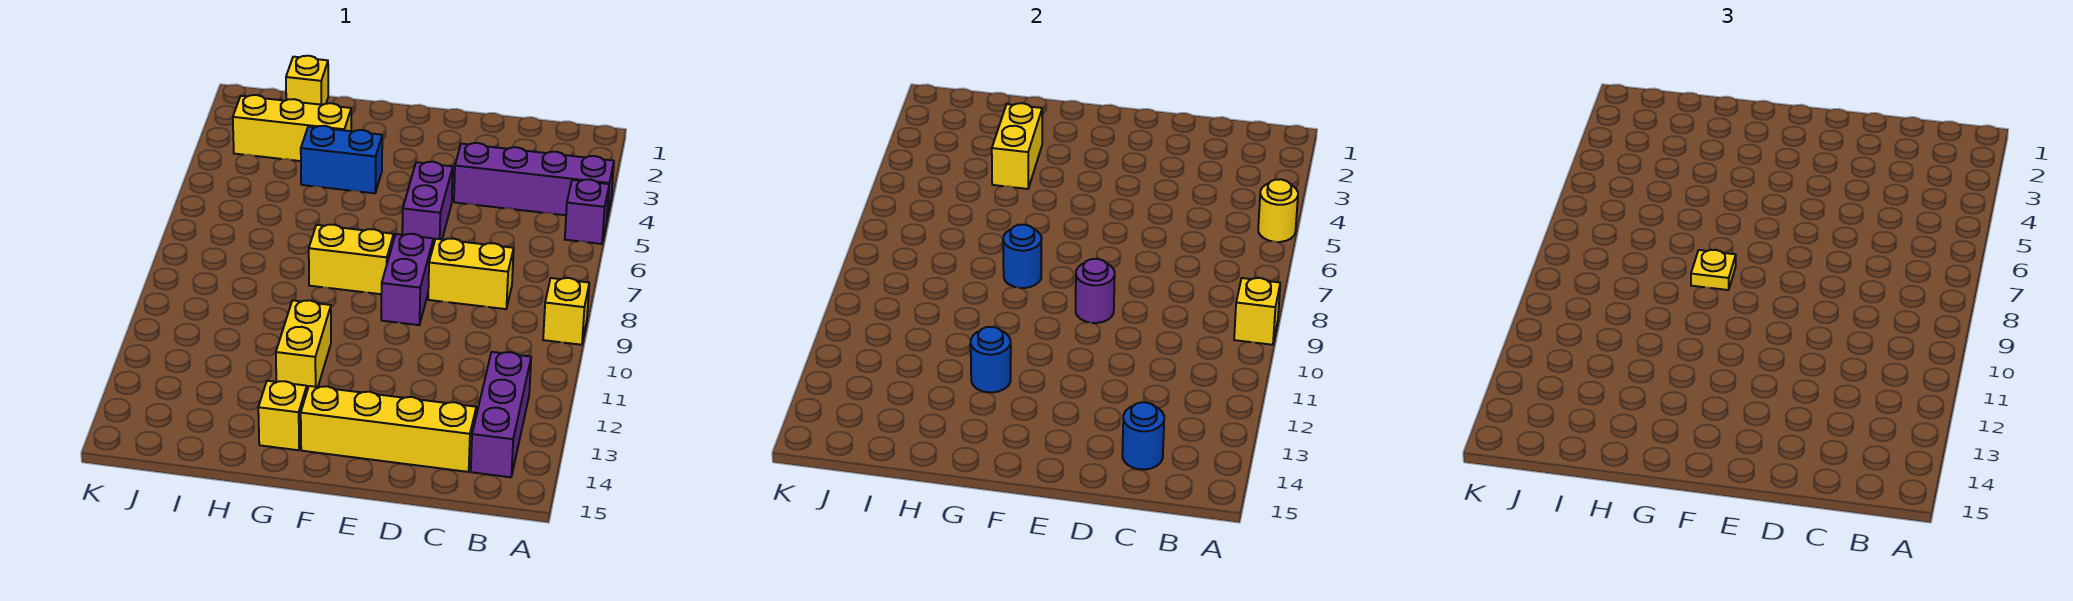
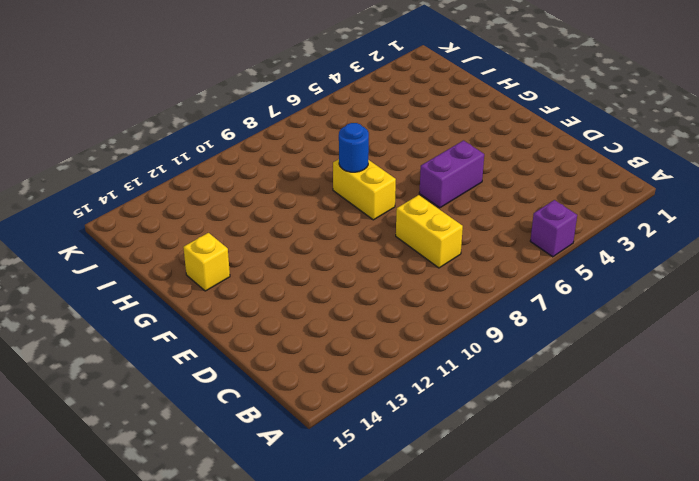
none -> purple 1x4 brick [454,143,614,217]
none -> yellow 1x1 brick [543,278,589,345]
none -> purple 1x3 brick [471,352,531,477]

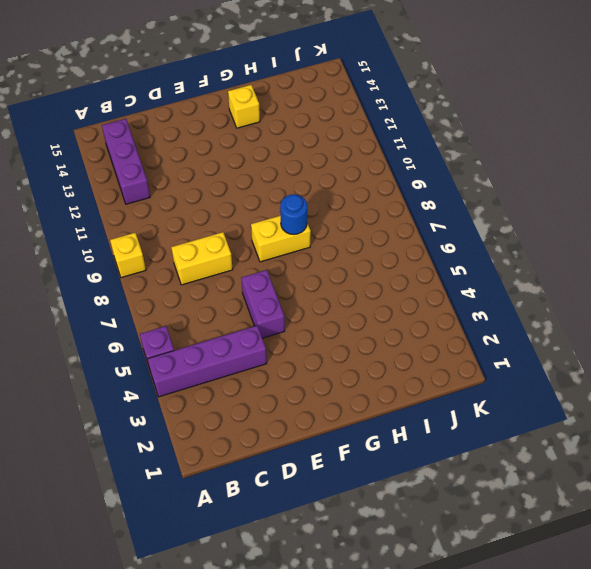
none -> yellow 1x4 brick [301,386,476,472]
none -> purple 1x2 brick [381,234,433,325]
none -> blue 1x2 brick [301,126,382,193]

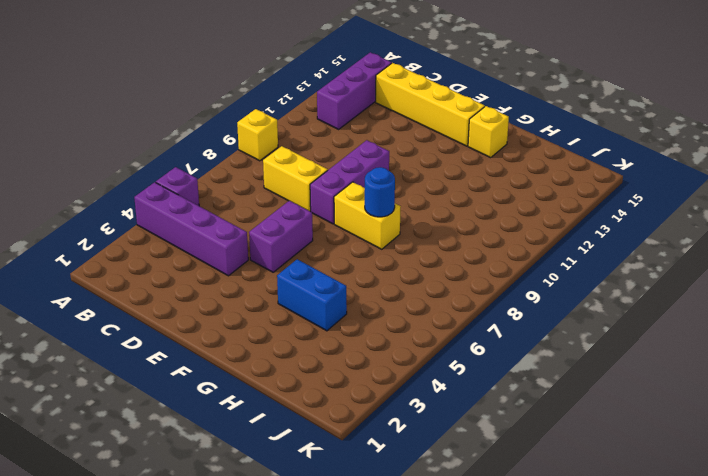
purple 1x3 brick [310,140,389,224] -> purple 1x2 brick [381,234,433,325]
none -> yellow 1x2 brick [276,300,331,390]
none -> yellow 1x3 brick [233,95,351,161]
none -> yellow 1x1 brick [286,56,328,105]

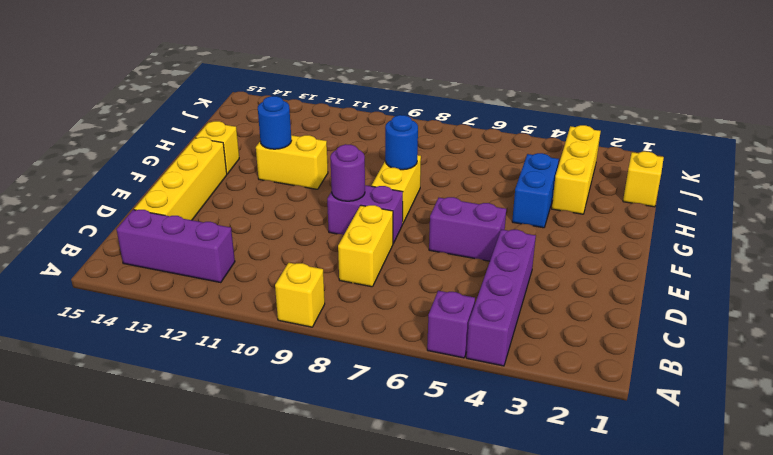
none -> yellow 1x1 round brick [1258,179,1298,242]
none -> yellow 1x1 brick [1234,278,1280,345]
none -> blue 1x1 round brick [1122,402,1164,470]

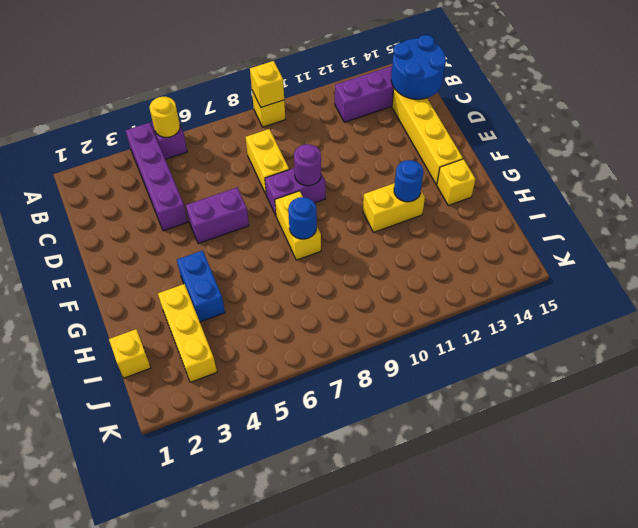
blue 2x2 round brick [391,35,446,99] -> blue 1x1 round brick [1122,402,1164,470]
none -> yellow 1x2 brick [992,103,1042,189]
none -> yellow 1x1 plate [1691,250,1736,290]

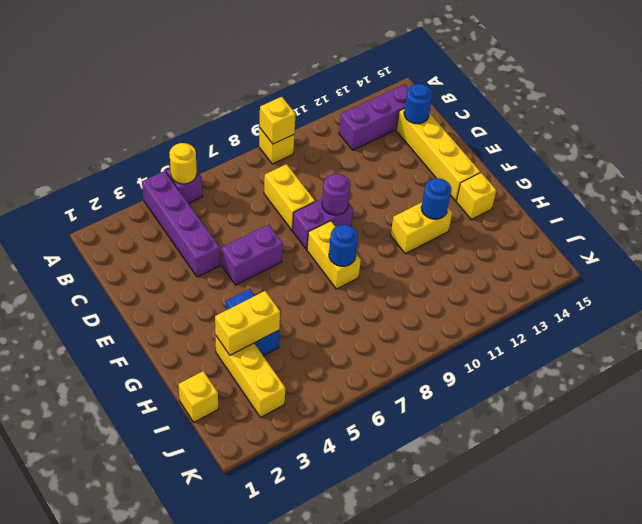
none -> yellow 1x1 plate [1691,250,1736,290]

